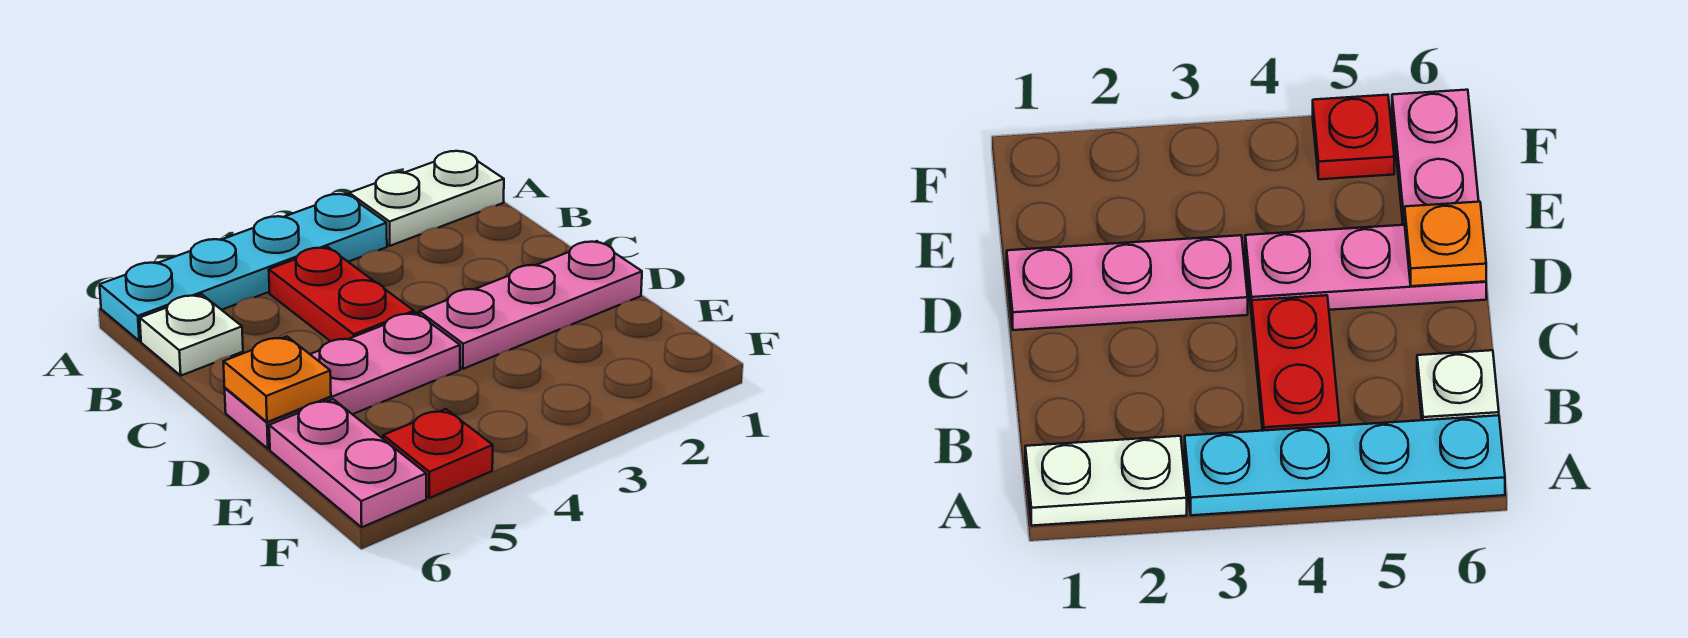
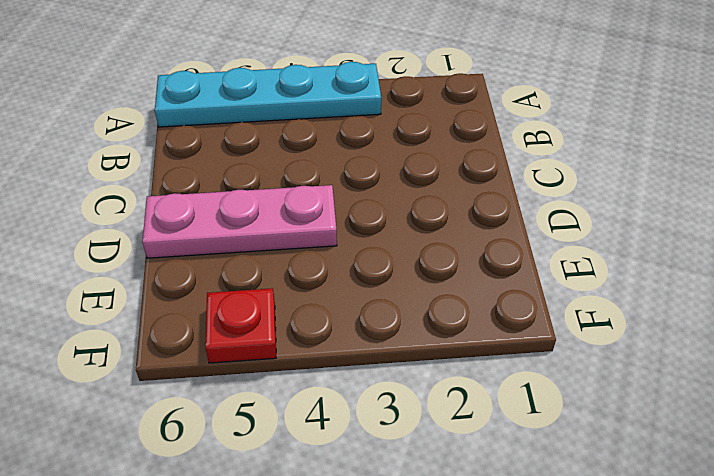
none -> white 1x2 plate [349,151,504,246]
none -> red 1x2 plate [269,247,414,341]

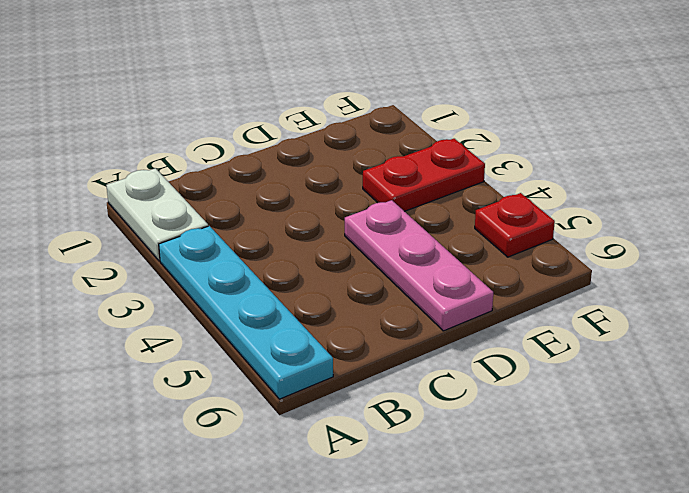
red 1x2 plate [363,139,485,211] -> red 1x2 plate moved to [269,247,414,341]
none -> white 1x1 plate [140,294,243,376]
none -> pink 1x3 plate [419,241,642,369]

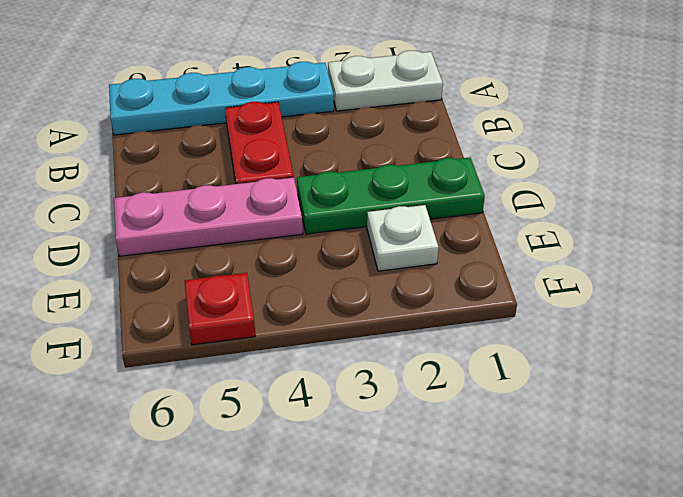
green 1x3 plate [297,157,485,234] -> pink 1x3 plate [419,241,642,369]
white 1x1 plate [367,205,439,271] -> white 1x1 plate moved to [140,294,243,376]
none -> pink 1x2 plate [269,399,426,527]
none -> orange 1x1 plate [223,337,331,422]

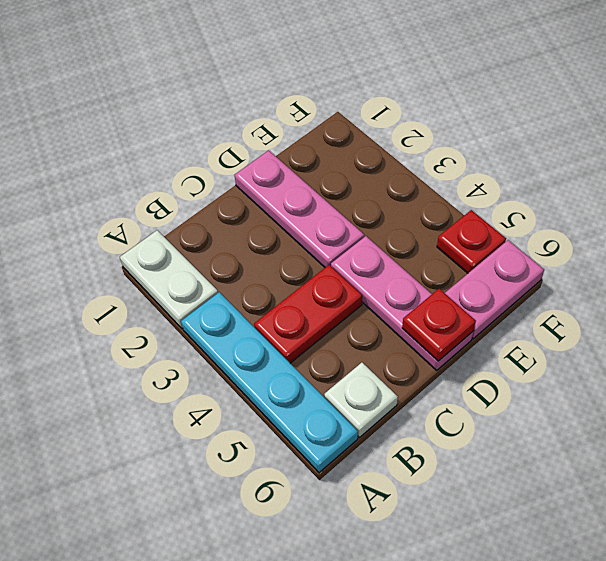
red 1x1 plate [402,289,476,361] -> orange 1x1 plate [223,337,331,422]

